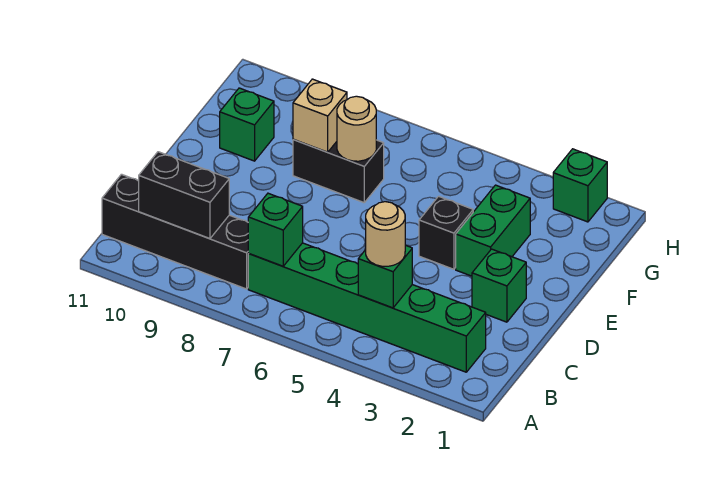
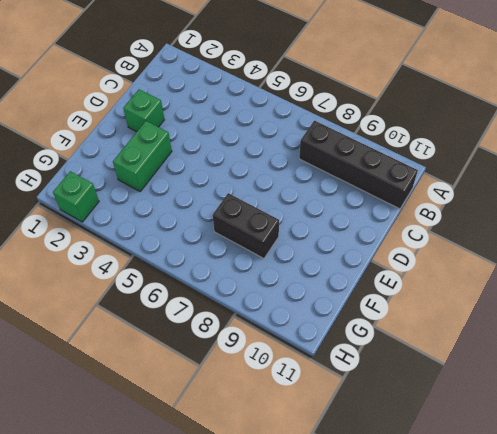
none -> green 1x6 brick [248,243,486,372]
none -> black 1x1 brick [419,196,473,269]
none -> green 1x1 brick [220,88,274,161]

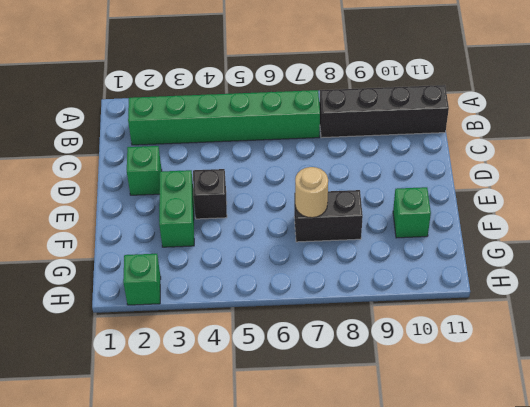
none -> green 1x1 brick [358,245,412,308]
none -> green 1x1 brick [248,193,303,266]
none -> black 1x2 brick [139,152,229,238]

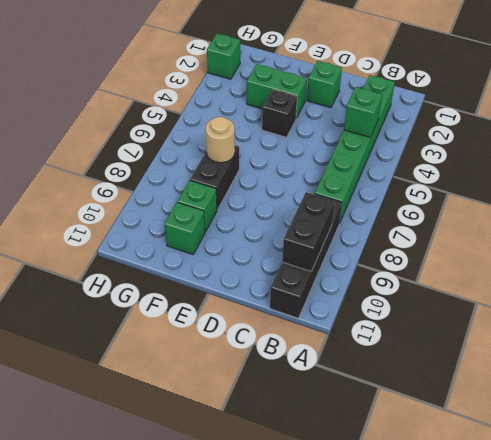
green 1x1 brick [177,180,217,232] -> green 1x1 brick moved to [248,193,303,266]
none -> tan 1x1 brick [293,79,347,152]
none -> tan 1x1 round brick [366,202,405,266]

